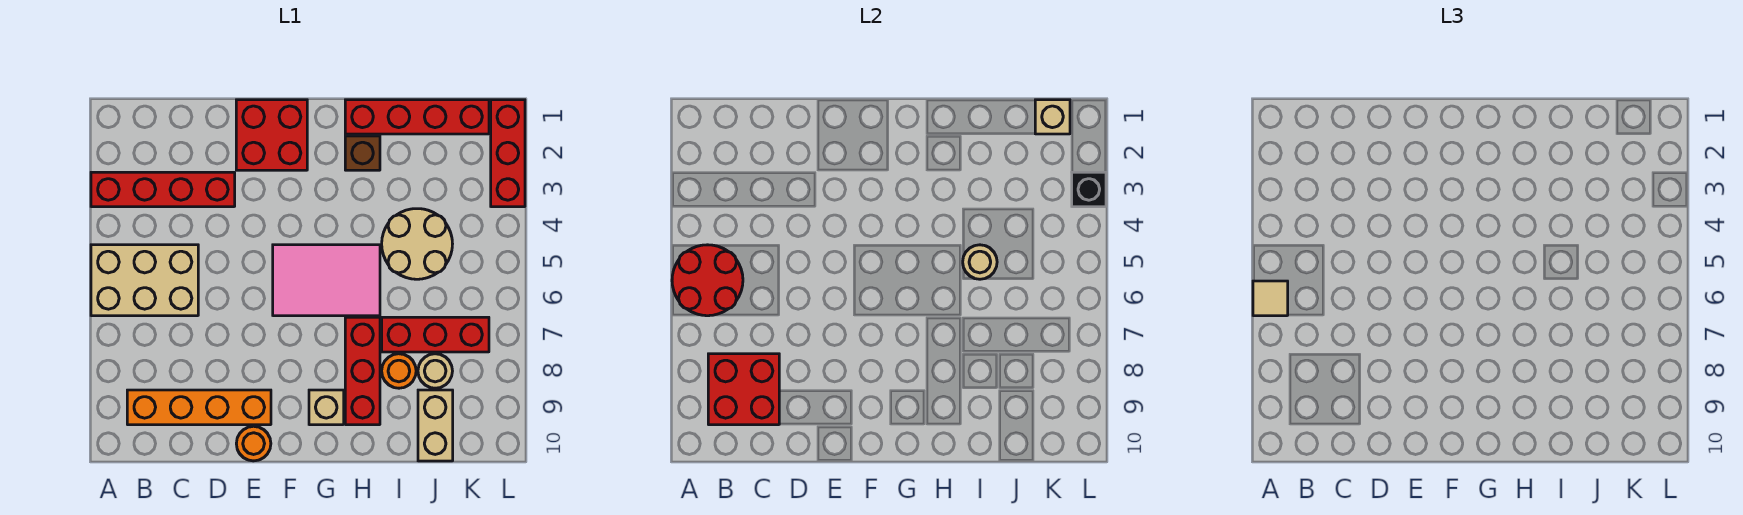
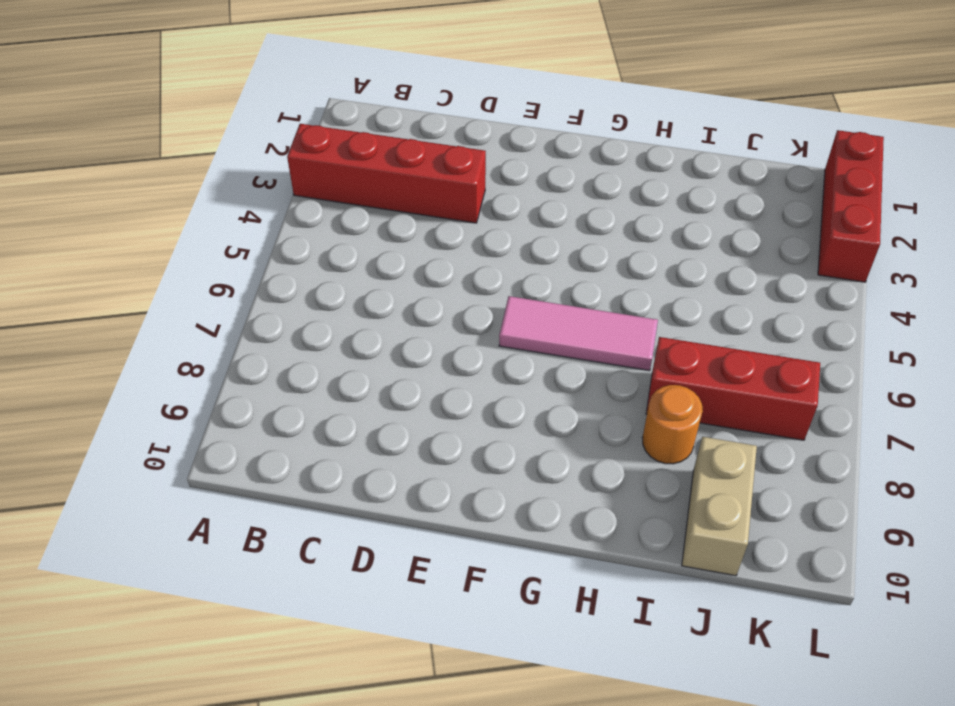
pink 1x3 tile [499,296,658,371] -> pink 2x3 tile [273,245,380,316]
none -> tan 2x3 brick [91,245,198,316]
none -> orange 1x4 brick [127,390,271,425]
none -> red 2x2 brick [236,100,307,170]

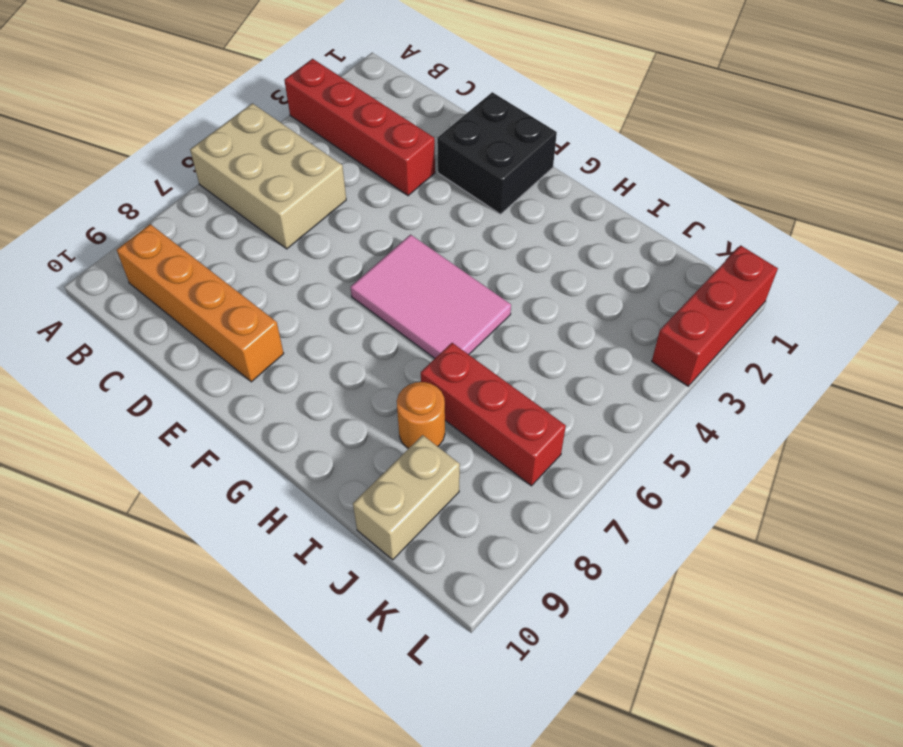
black 2x2 brick [437,92,557,214] -> red 2x2 brick [236,100,307,170]
none -> orange 1x1 round brick [236,426,271,461]
none -> tan 1x1 brick [309,390,344,425]
none -> red 1x4 brick [345,100,489,134]

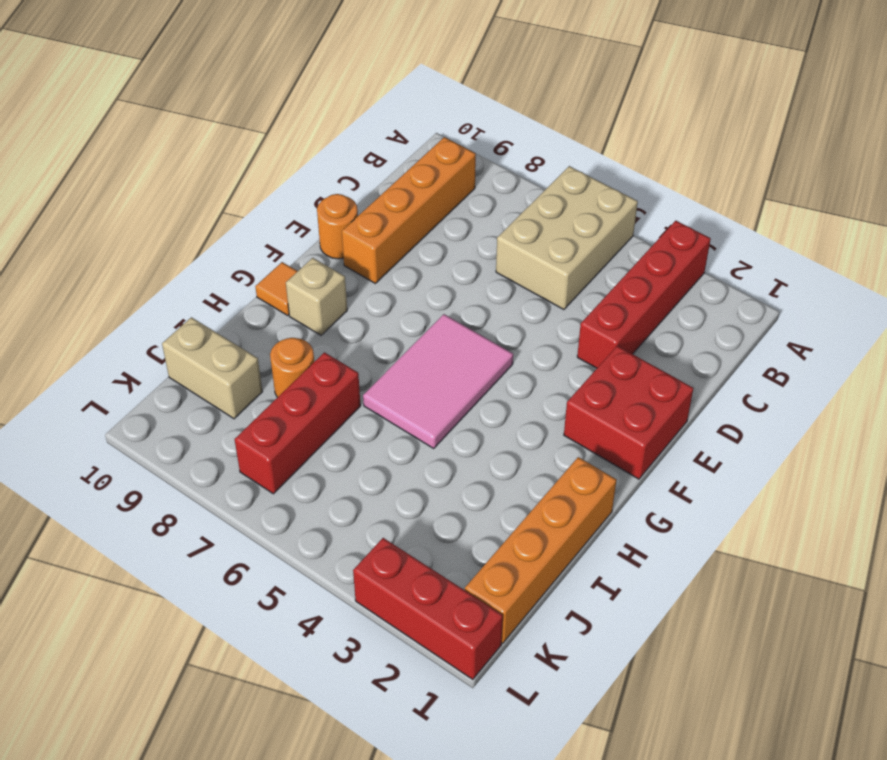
orange 1x1 tile [255,262,298,316] -> none
orange 1x4 brick [465,457,617,644] -> red 1x4 brick [345,100,489,134]
none -> brown 1x1 brick [345,136,380,170]
none -> red 1x3 brick [345,317,380,425]
none -> tan 2x2 round brick [382,209,452,279]

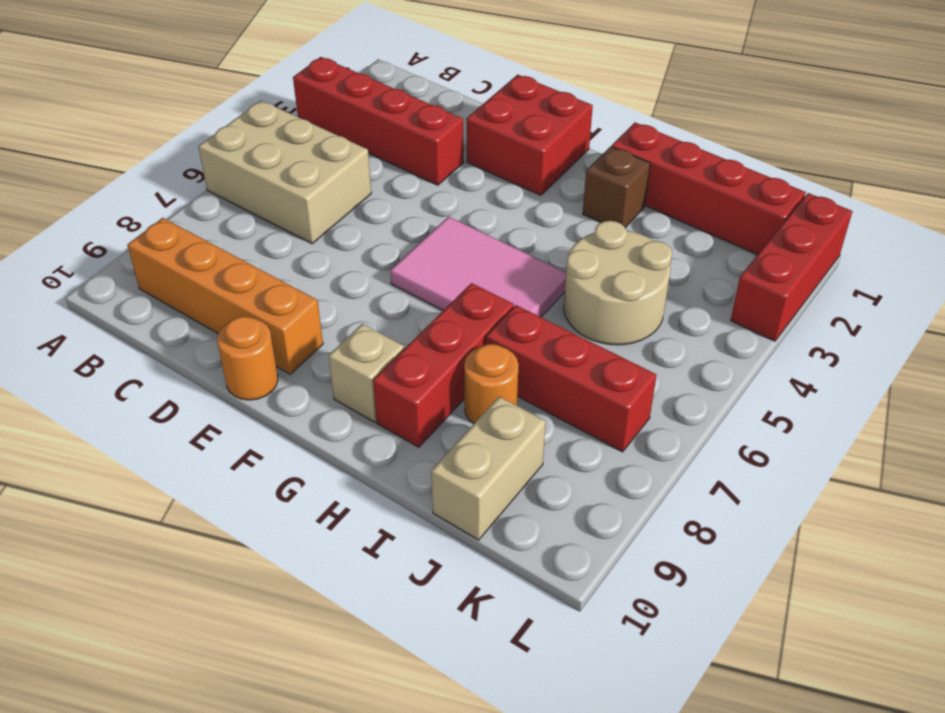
none -> tan 1x1 round brick [418,354,452,388]
none -> red 2x2 round brick [672,245,743,316]
none -> red 2x2 brick [708,354,779,425]

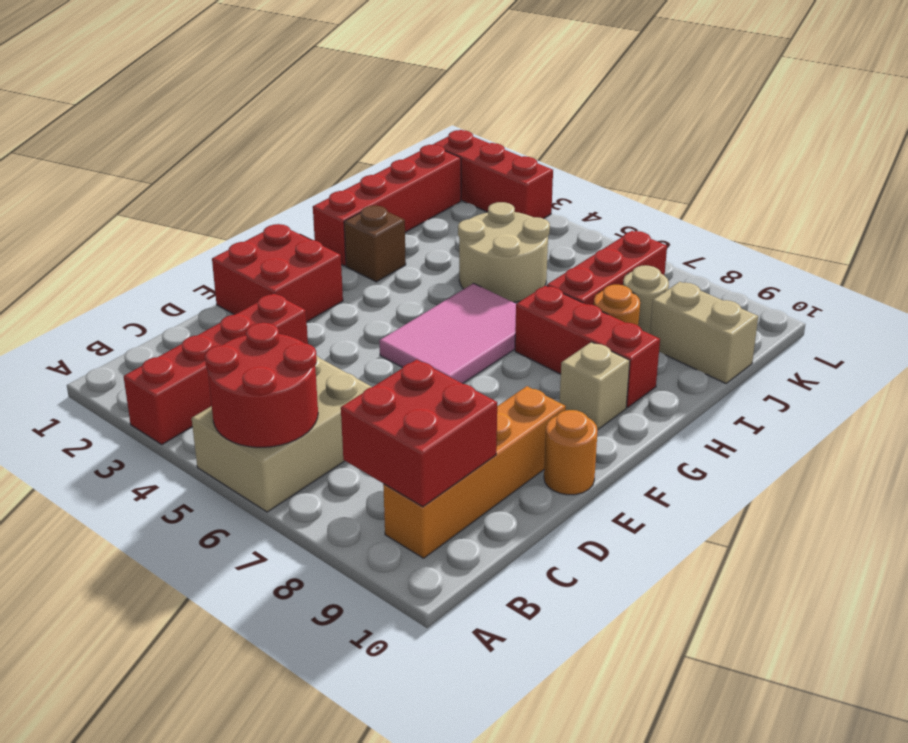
none -> tan 1x1 round brick [963,245,997,279]
none -> tan 1x1 brick [1035,100,1070,134]
none -> black 1x1 brick [1072,172,1106,207]

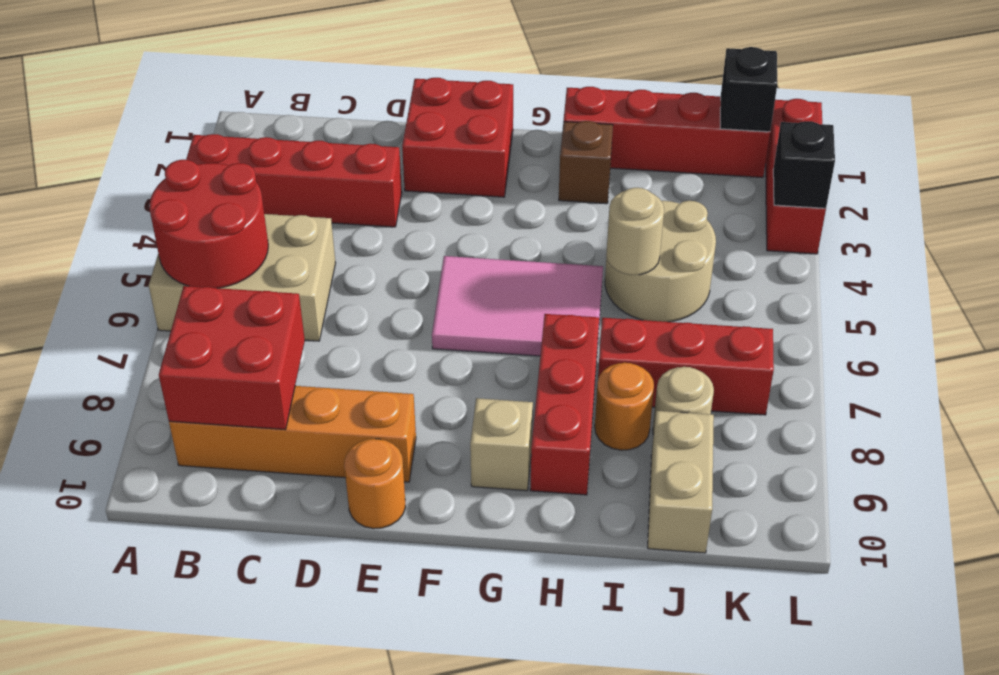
black 1x1 brick [720,47,777,132] -> tan 1x1 brick [1035,100,1070,134]
none -> tan 1x1 tile [1253,281,1288,316]

